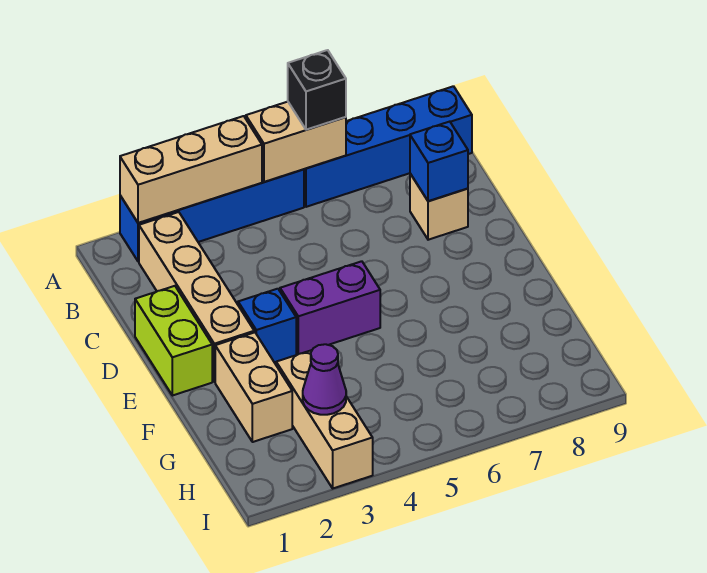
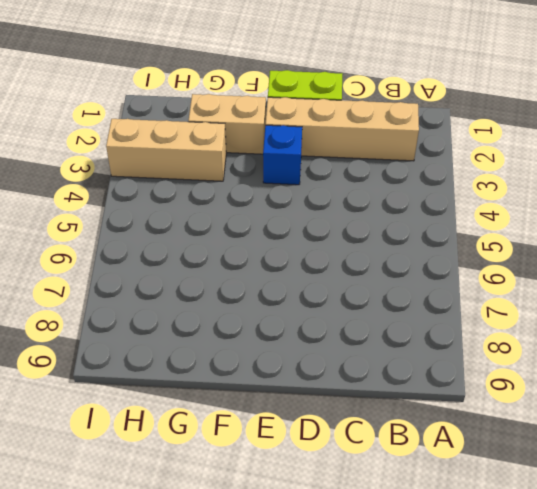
none -> blue 1x4 brick [120,169,304,262]
none -> blue 1x4 brick [304,86,472,207]
none -> tan 1x1 brick [410,174,468,240]

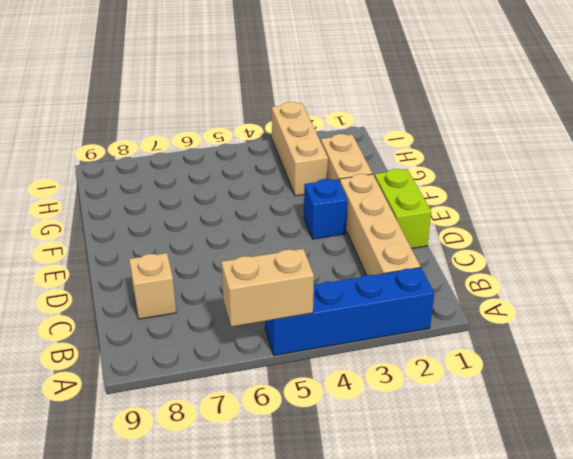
none -> blue 1x4 brick [304,86,472,207]
none -> purple 1x2 brick [280,261,380,354]
none -> tan 1x3 brick [120,116,262,223]

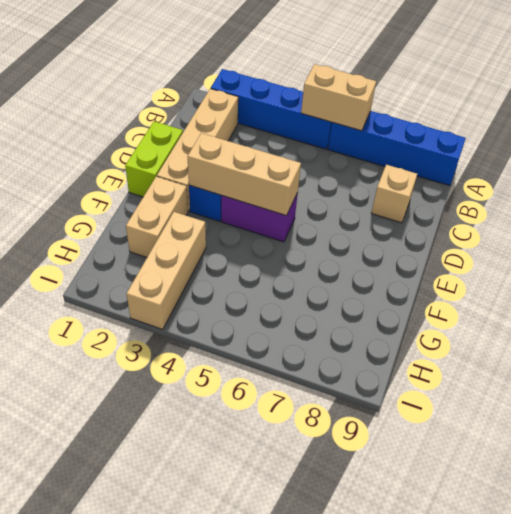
tan 1x3 brick [187,133,301,216] -> tan 1x3 brick moved to [120,116,262,223]
none -> blue 1x1 brick [410,122,468,201]
none -> purple 1x1 cone [303,344,346,415]
none -> black 1x1 brick [288,50,346,130]

